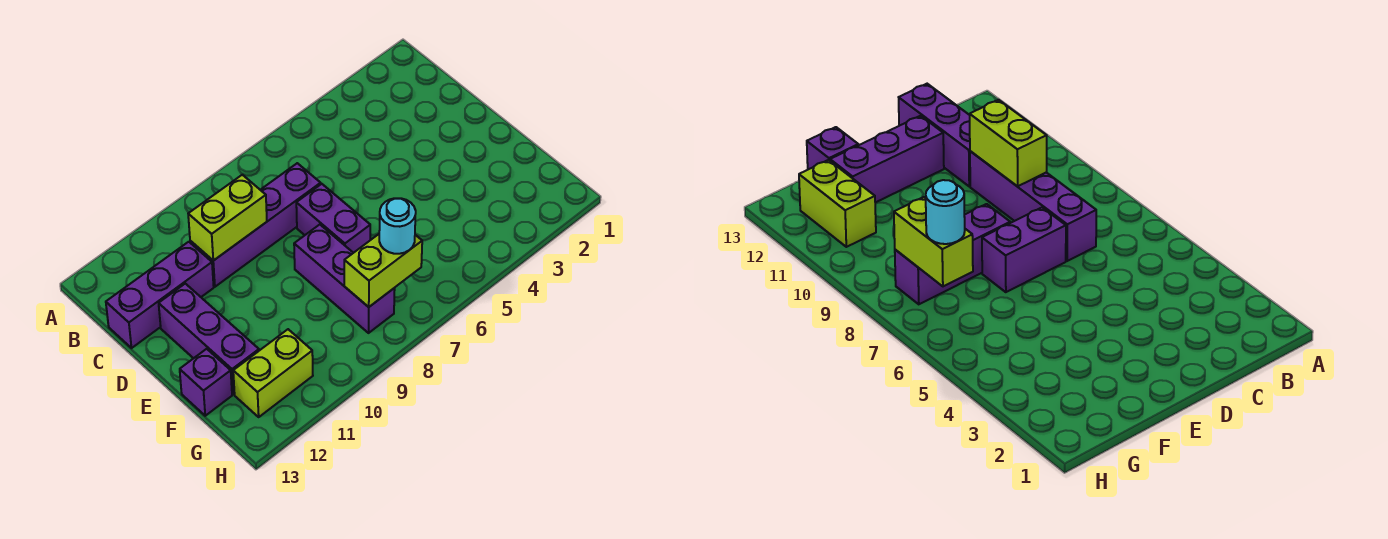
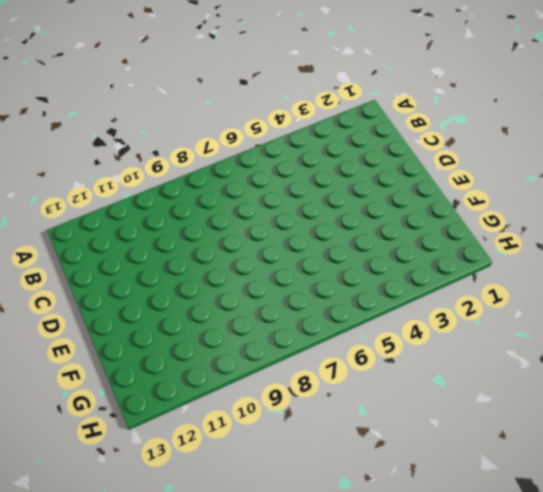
none -> purple 1x4 brick [190,163,321,287]
none -> purple 1x3 brick [106,242,214,348]

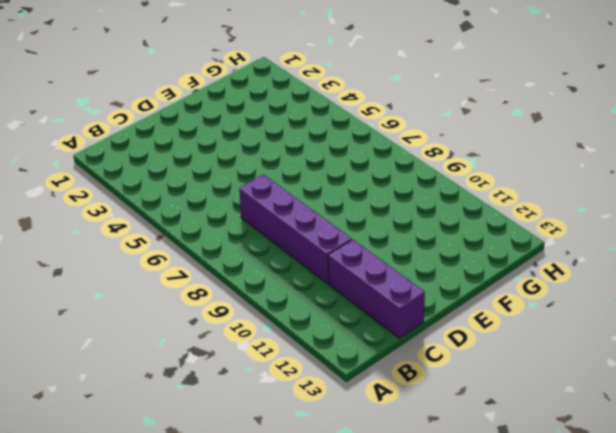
none -> purple 1x2 brick [296,184,370,253]
none -> purple 1x3 brick [159,284,259,394]

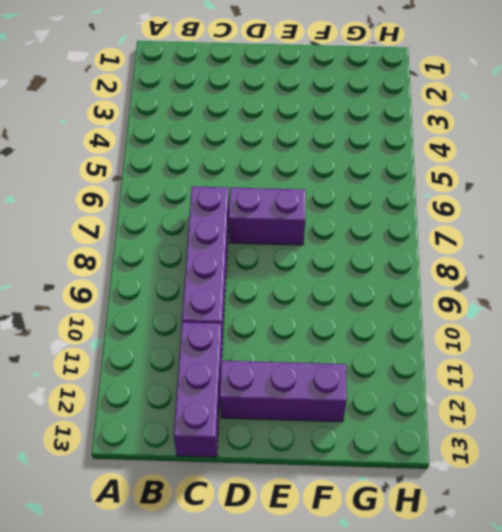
none -> purple 1x3 brick [294,225,395,333]
none -> purple 1x1 brick [180,349,232,416]

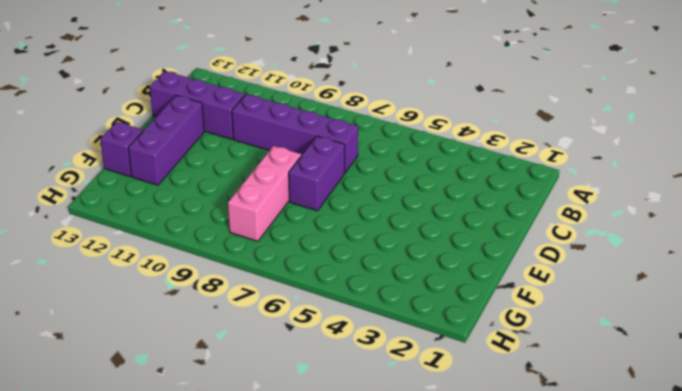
pink 1x3 brick [228,146,301,241] -> purple 1x3 brick [294,225,395,333]
none -> lime 1x2 brick [233,329,313,417]
none -> lime 1x2 brick [188,175,267,261]

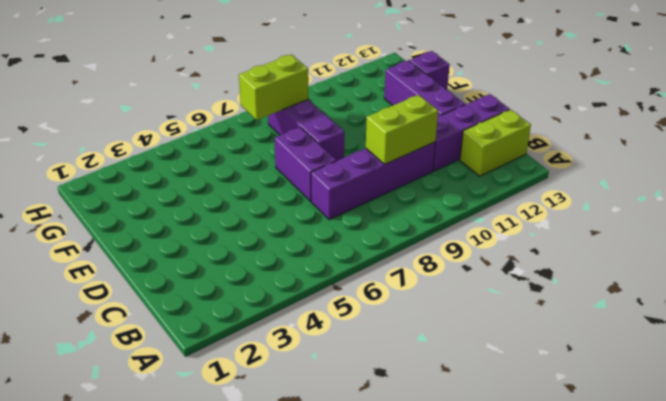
lime 1x2 brick [460,110,531,176] -> lime 1x2 brick moved to [233,329,313,417]
none -> cyan 1x1 round brick [379,198,416,254]

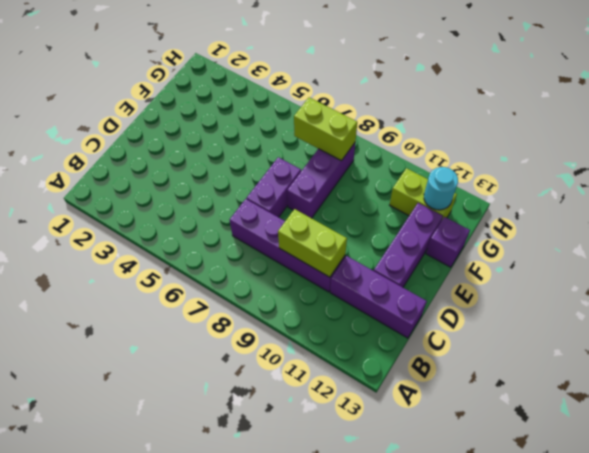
cyan 1x1 round brick [424,167,458,210] -> cyan 1x1 round brick moved to [379,198,416,254]

